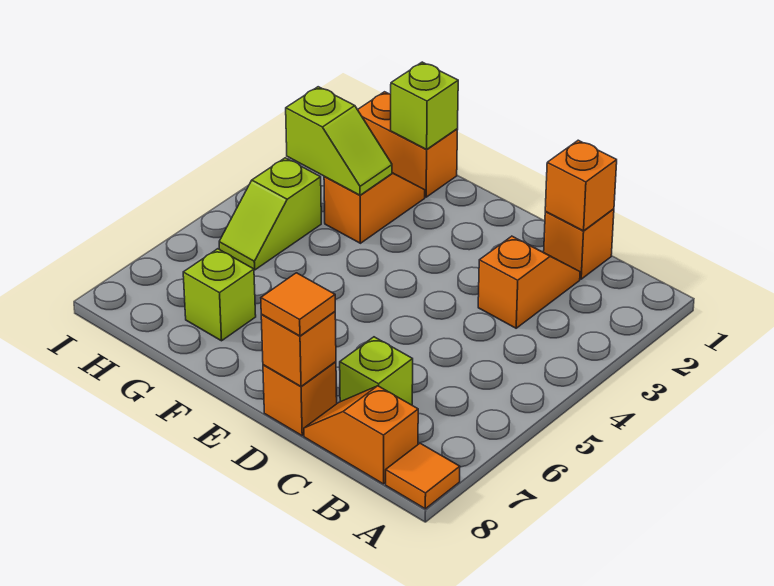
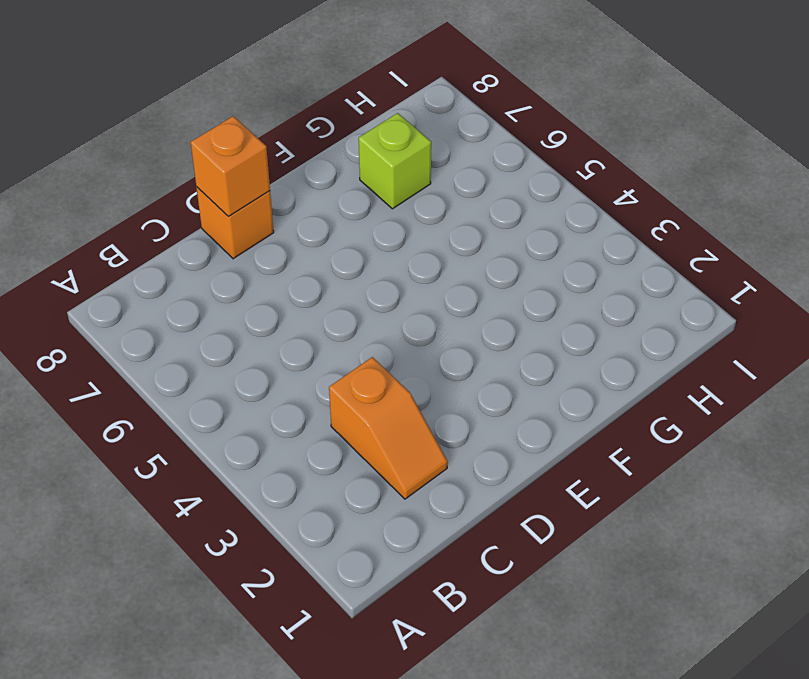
none -> orange 1x1 tile [386,443,460,509]
none -> orange 1x2 slope [304,386,418,484]
none -> orange 1x1 brick [544,209,614,279]

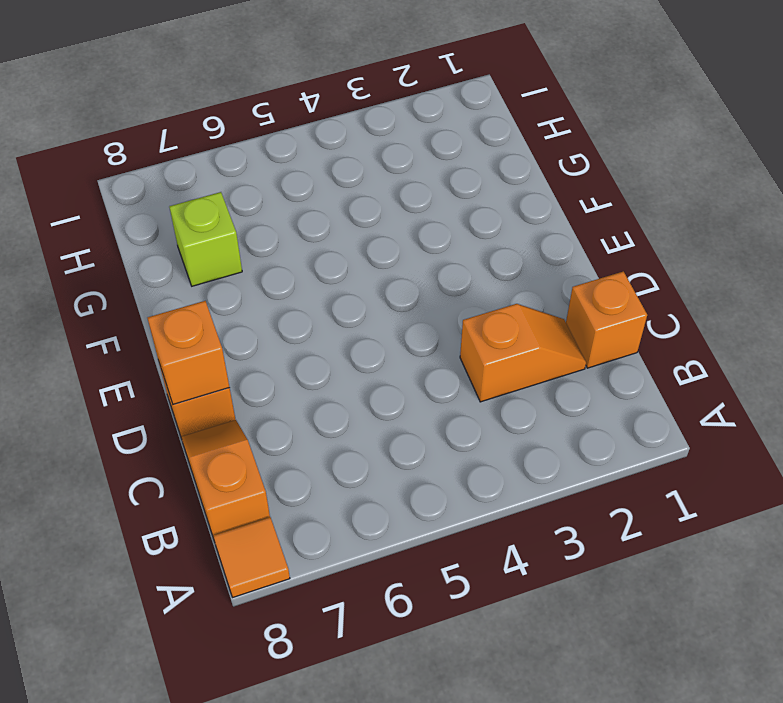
none -> lime 1x1 brick [340,337,413,405]
none -> orange 1x2 brick [358,92,458,197]
none -> orange 1x2 slope [324,173,425,243]

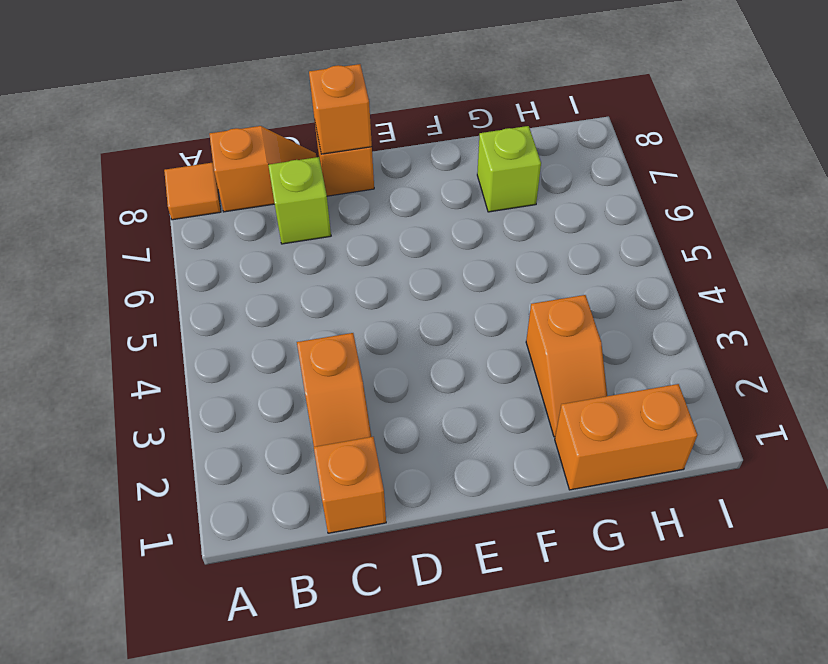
none -> lime 1x2 slope [219,158,321,270]
none -> orange 1x1 brick [545,140,617,231]
none -> lime 1x1 brick [391,62,458,149]

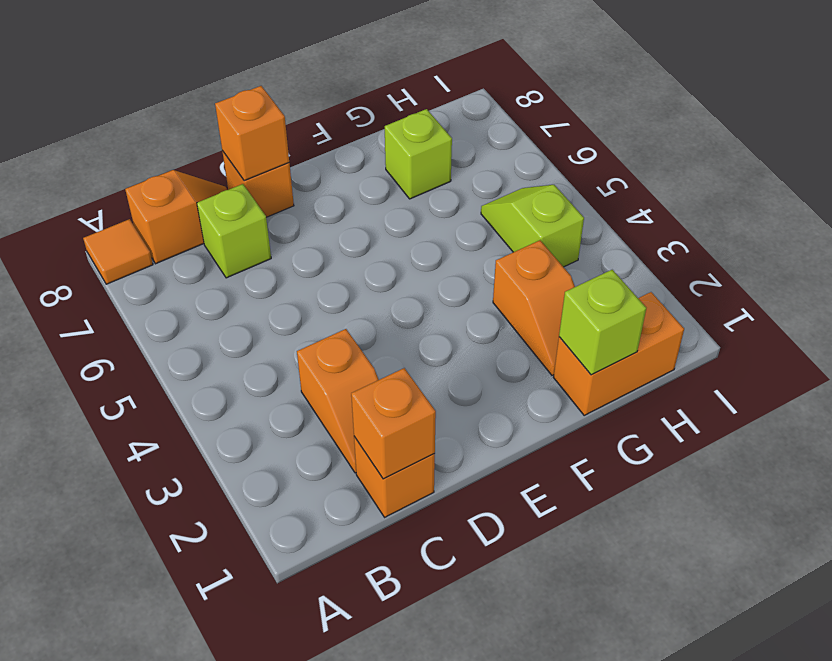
none -> lime 1x2 slope [286,87,392,195]
none -> orange 1x1 tile [261,273,335,336]

